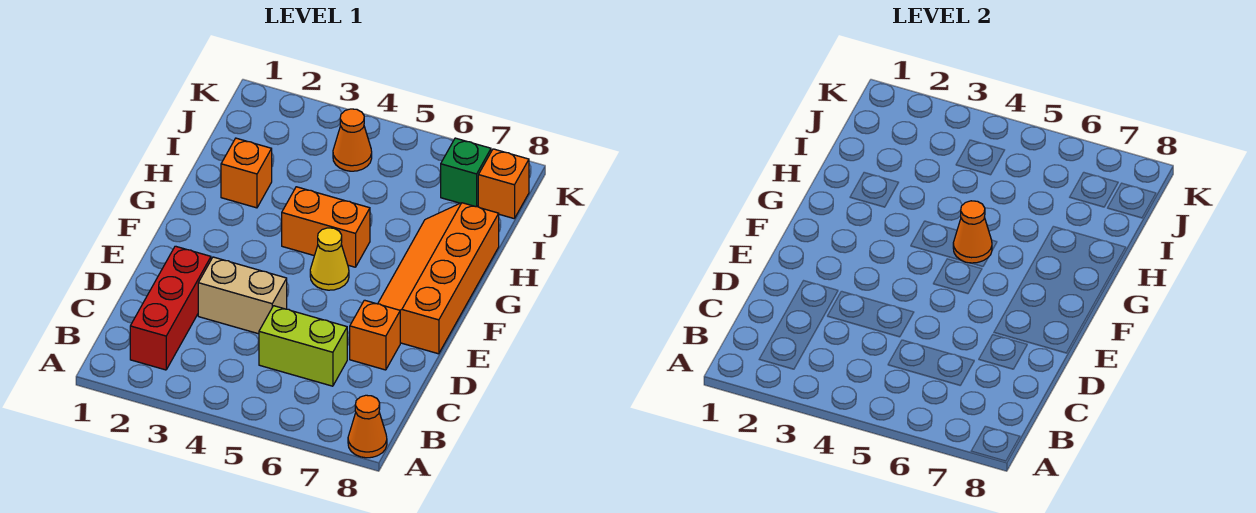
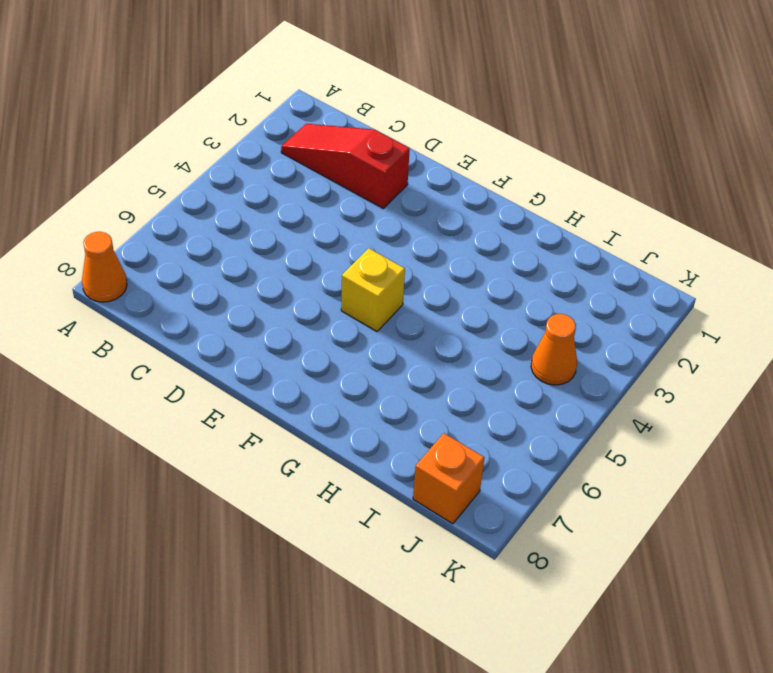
red 1x3 slope [281,124,410,208] -> red 1x3 brick [130,246,211,370]
yellow 1x1 brick [341,248,405,331] -> yellow 1x1 cone [310,228,349,290]
none -> lime 1x2 brick [259,306,347,386]
none -> tan 1x2 brick [198,257,287,334]
none -> orange 1x1 brick [350,300,400,370]

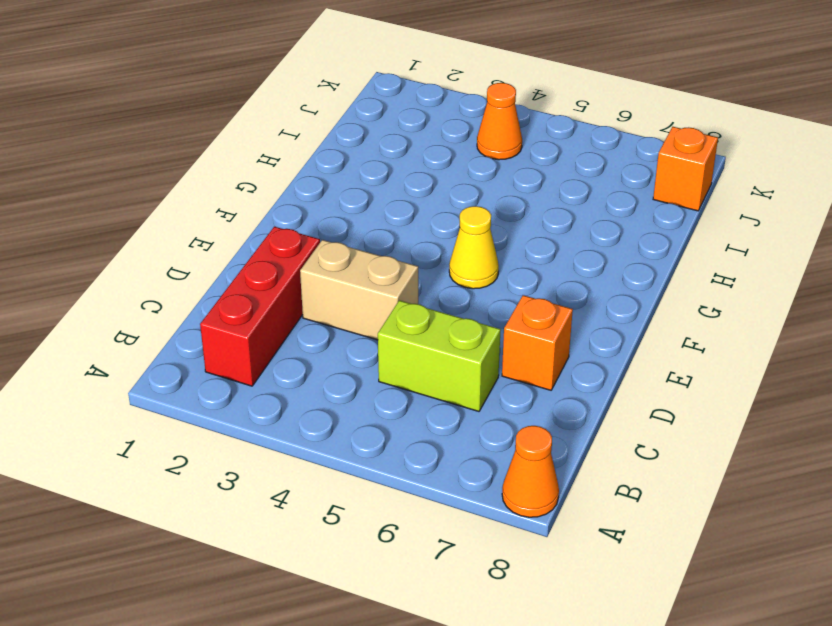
none -> orange 2x4 slope [378,203,499,354]
none -> orange 1x2 brick [282,187,370,267]
none -> orange 1x1 brick [221,138,272,208]

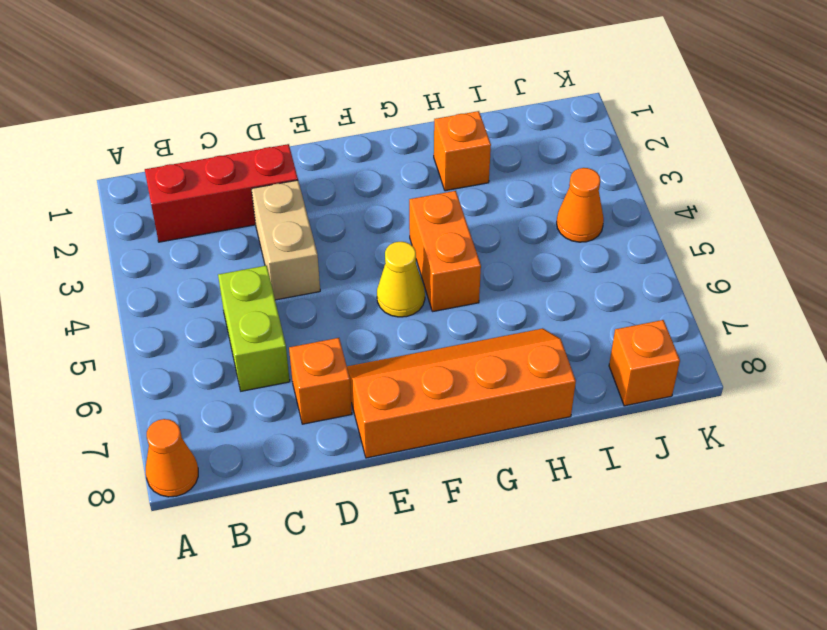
none -> green 1x1 brick [441,138,491,207]
none -> orange 1x1 cone [953,201,992,263]

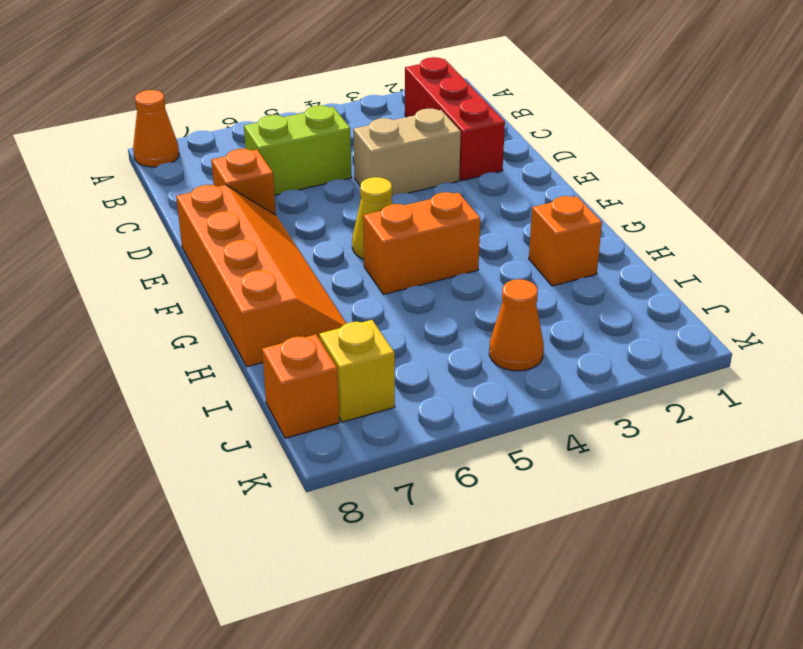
yellow 1x1 brick [319,320,395,422] -> green 1x1 brick [441,138,491,207]
none -> orange 1x1 cone [953,201,992,263]

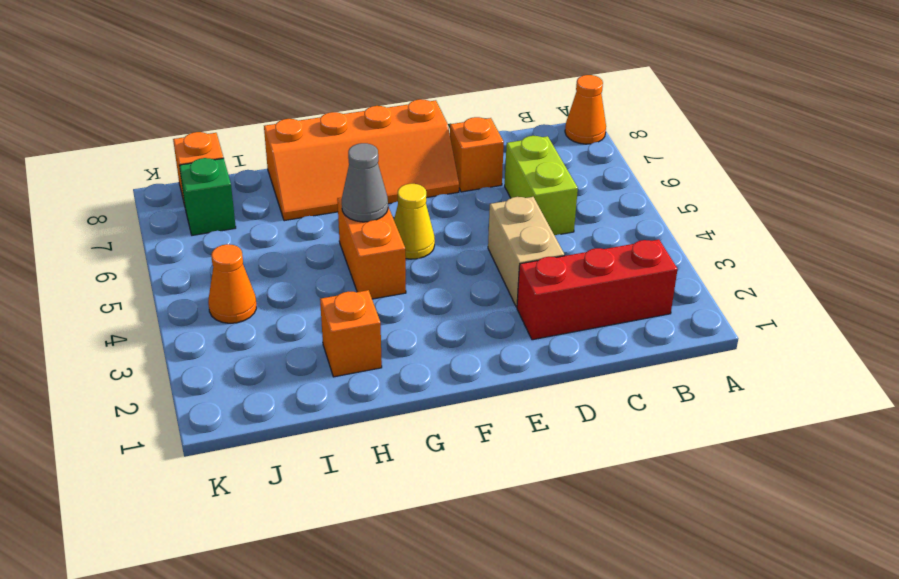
grey 1x1 cone [342,143,388,222] -> orange 1x1 cone [953,201,992,263]

